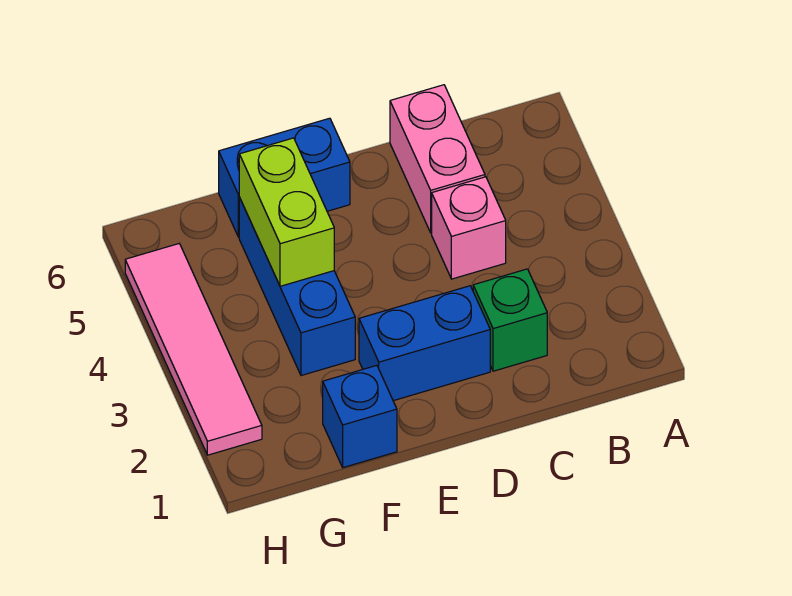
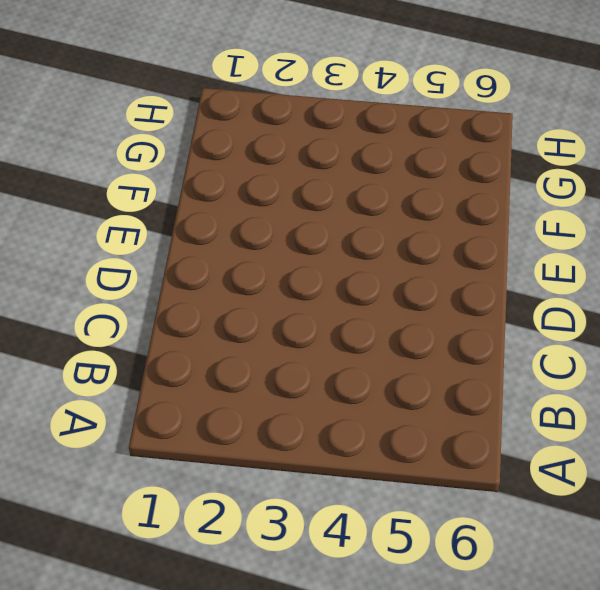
none -> green 1x1 brick [473,269,547,371]
none -> pink 1x1 brick [432,177,506,279]

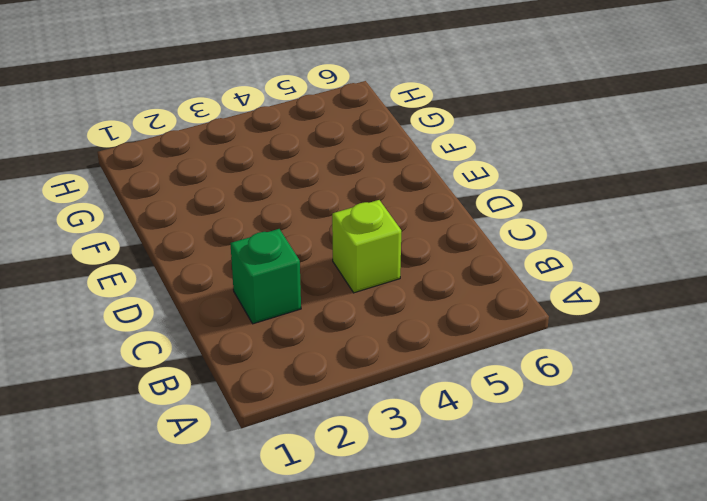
lime 1x1 brick [332,200,401,293] -> pink 1x1 brick [432,177,506,279]
none -> pink 1x2 brick [390,85,485,233]
none -> blue 1x2 brick [359,286,490,401]

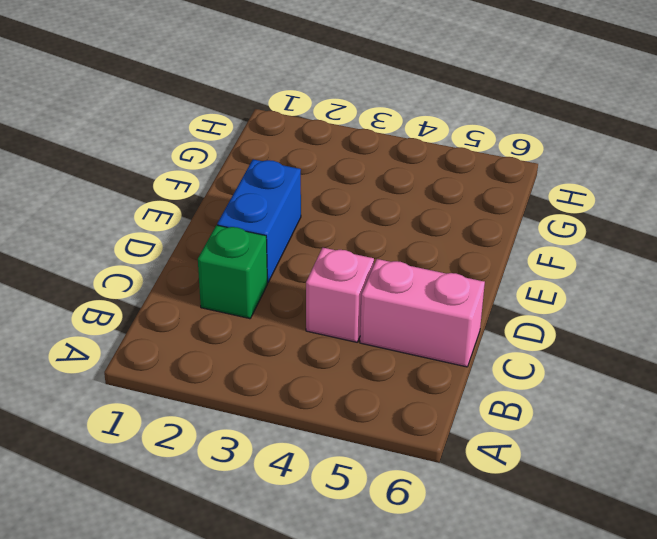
none -> blue 1x2 brick [219,118,350,237]
none -> blue 1x1 brick [323,365,397,468]

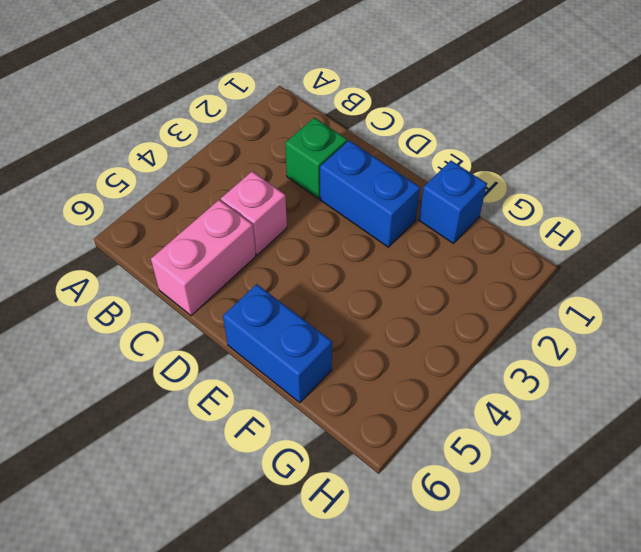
none -> blue 1x3 brick [239,197,355,375]
none -> pink 1x4 tile [125,244,262,455]

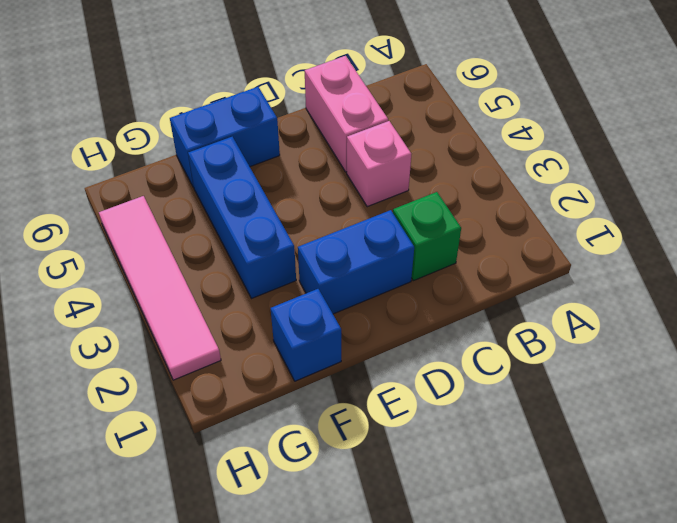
none -> lime 1x2 brick [239,138,334,286]

